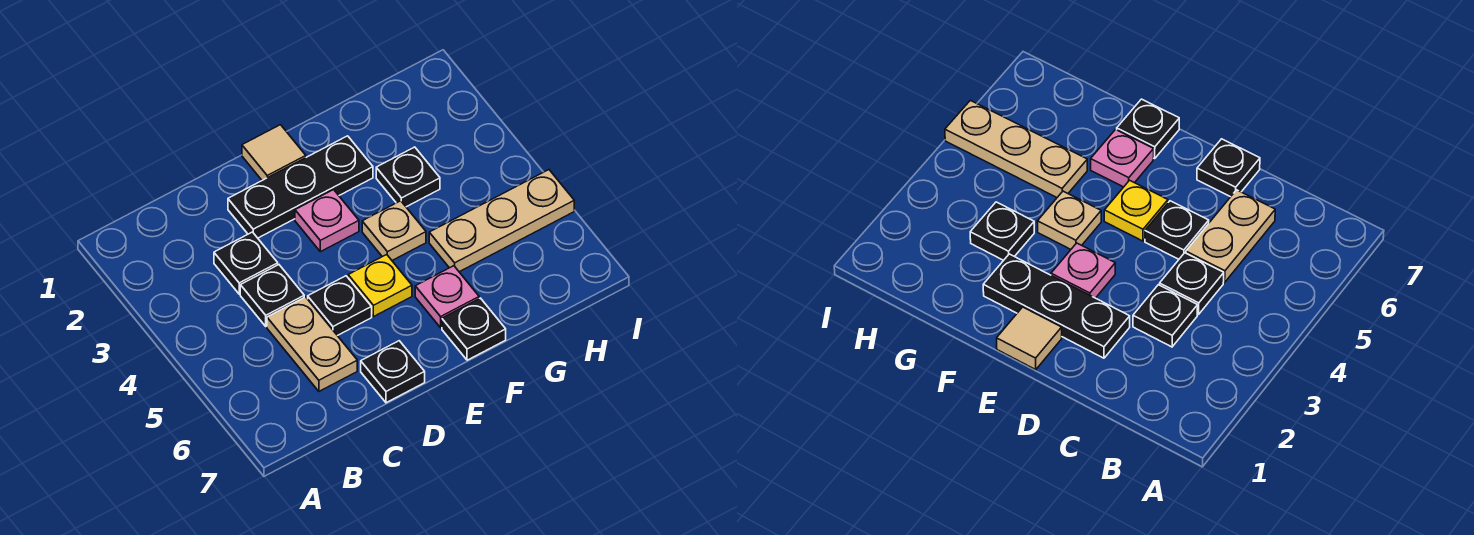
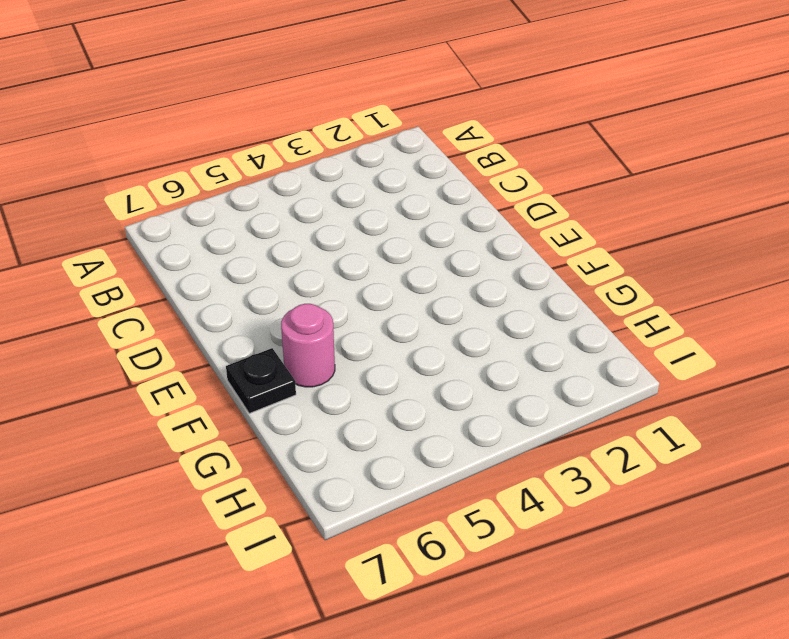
pink 1x1 round brick [281,304,335,387] -> pink 1x1 plate [415,266,479,328]
none -> black 1x1 plate [214,232,278,294]
none -> black 1x1 plate [240,265,304,326]
none -> tan 1x2 plate [267,297,357,391]

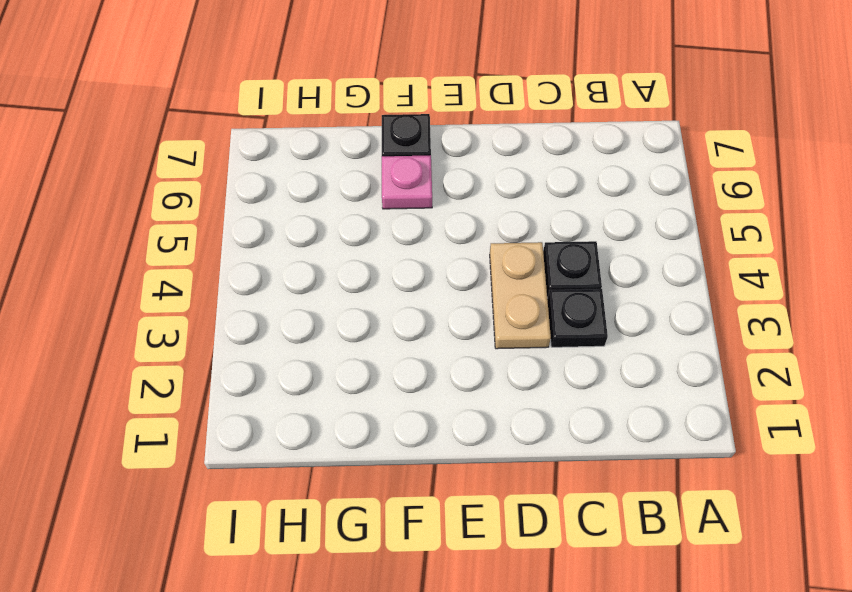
tan 1x2 plate [490,242,551,349] -> tan 1x2 plate moved to [267,297,357,391]
none -> black 1x3 plate [228,136,373,238]
none -> black 1x1 plate [308,276,372,336]
none -> black 1x1 plate [361,341,425,403]

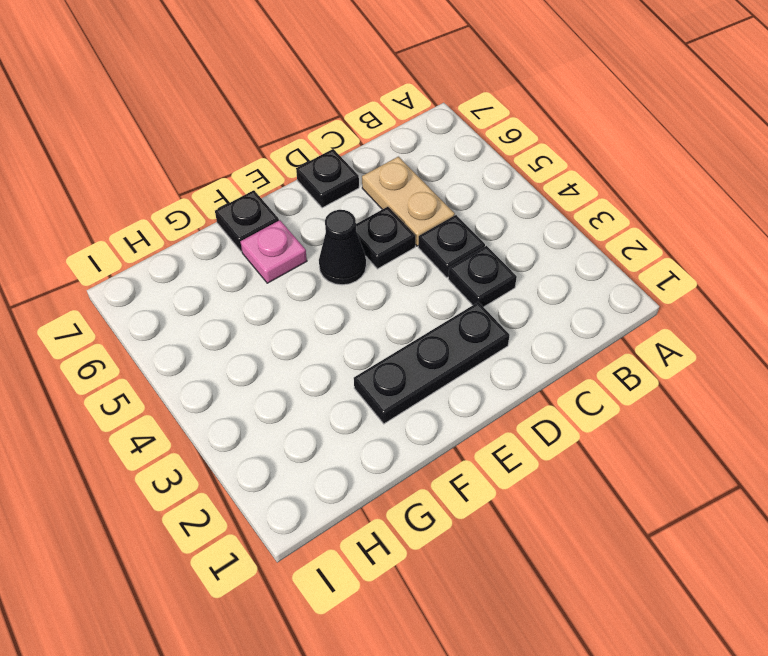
black 1x1 cone [319,210,366,285] -> yellow 1x1 plate [348,255,412,317]
none -> tan 1x1 tile [242,125,306,180]
none -> pink 1x1 plate [295,190,359,252]
none -> tan 1x1 plate [362,201,426,260]

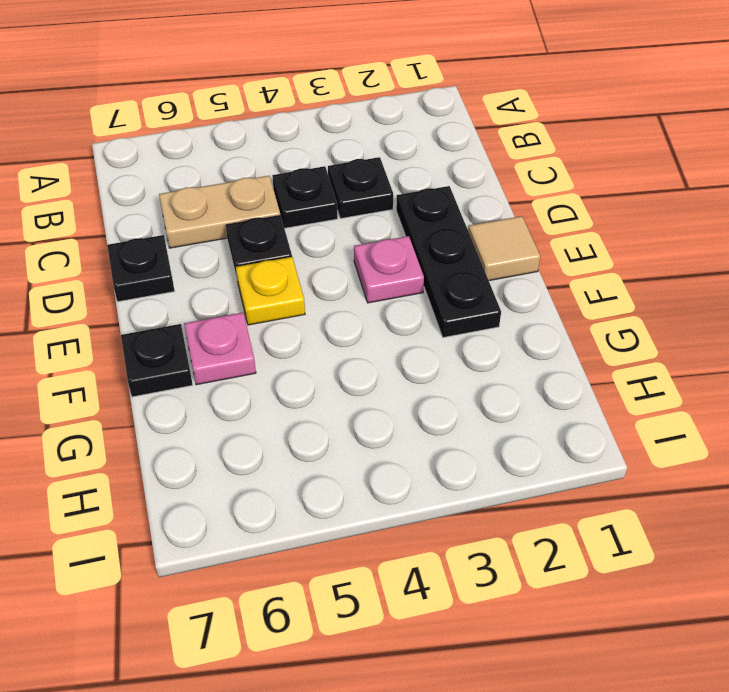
none -> tan 1x1 plate [362,201,426,260]
none -> black 1x1 plate [376,147,440,207]
none -> tan 1x3 plate [429,170,574,272]

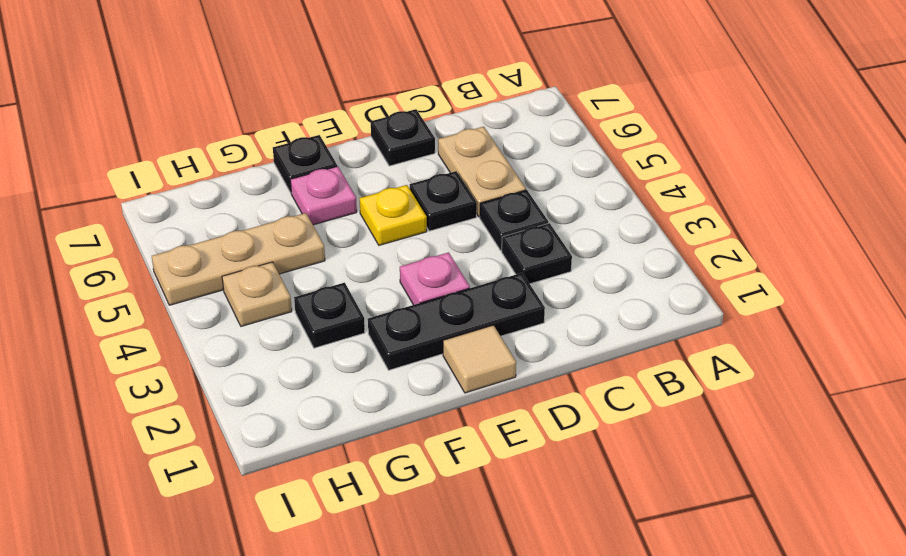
tan 1x1 plate [222,262,292,326] -> tan 1x1 plate moved to [362,201,426,260]

